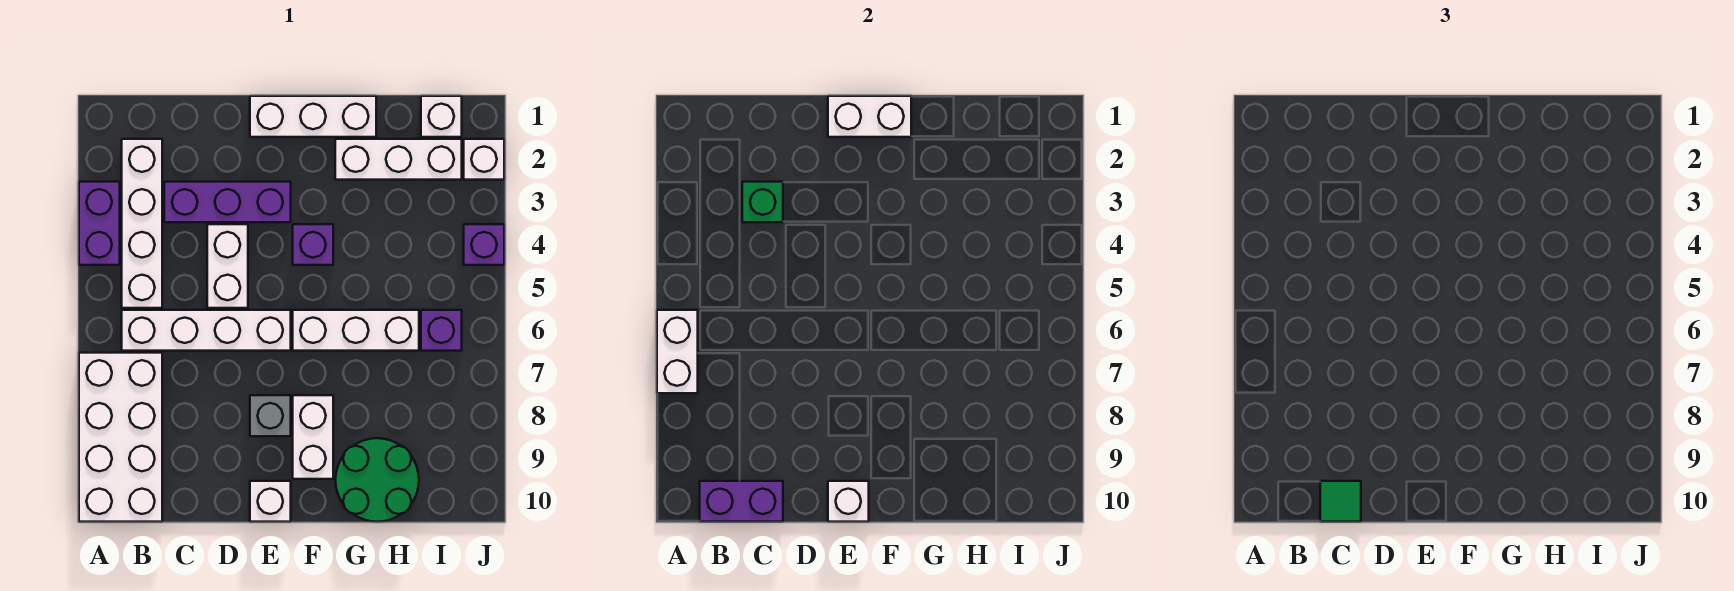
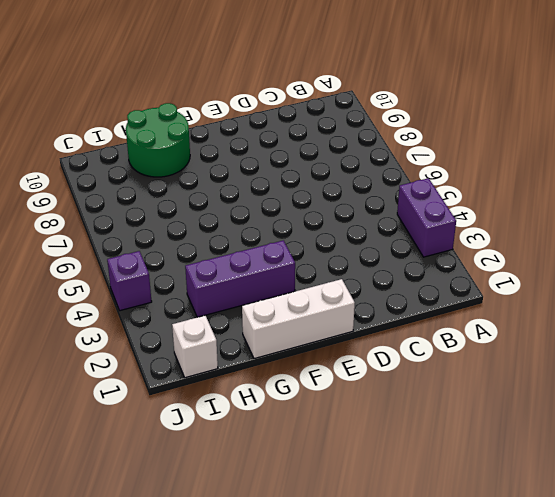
purple 1x3 brick [185,240,295,317] -> purple 1x3 brick moved to [164,182,291,222]
none -> white 2x4 brick [79,353,162,522]
none -> white 1x4 brick [122,139,162,308]
none -> white 1x4 brick [122,310,291,351]

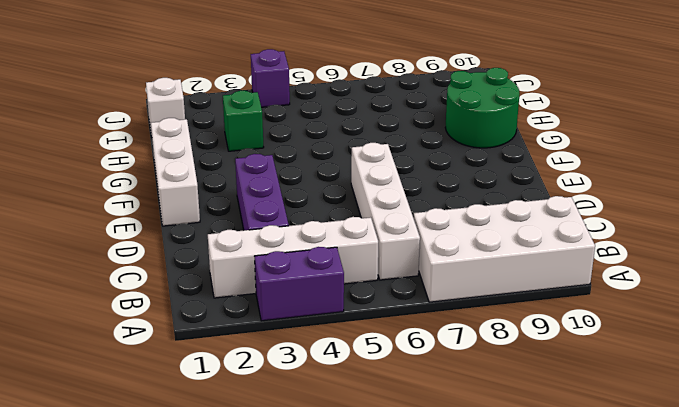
green 1x1 brick [223,91,264,151] -> green 1x1 brick moved to [742,182,783,222]
none -> white 1x2 brick [207,224,248,308]
none -> grey 1x1 brick [250,395,291,436]
none -> white 1x1 brick [250,481,291,522]

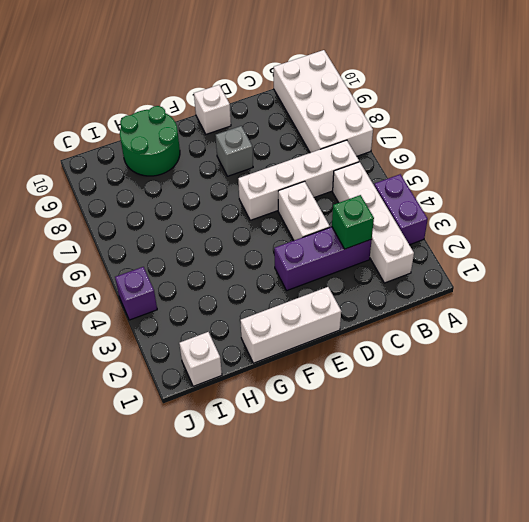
none -> purple 1x1 brick [293,224,333,265]
none -> white 1x3 brick [293,310,419,351]
none -> white 1x2 brick [293,395,333,479]

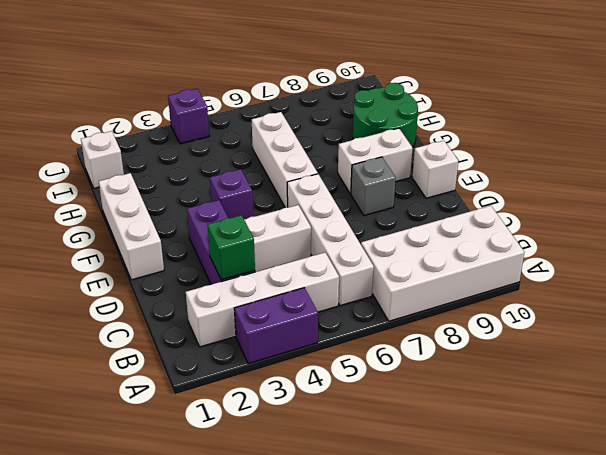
none -> white 1x3 brick [335,139,462,180]
none -> purple 1x1 brick [421,310,462,351]
none -> white 1x1 brick [464,139,504,180]

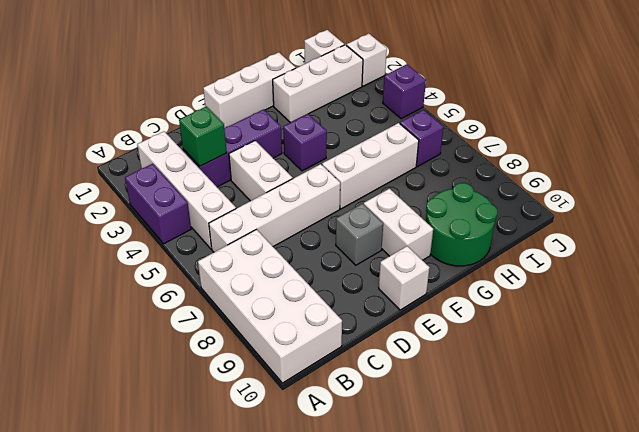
none -> white 1x2 brick [657,310,698,393]
none -> purple 1x2 brick [700,481,783,522]
none -> white 1x2 brick [828,96,911,137]

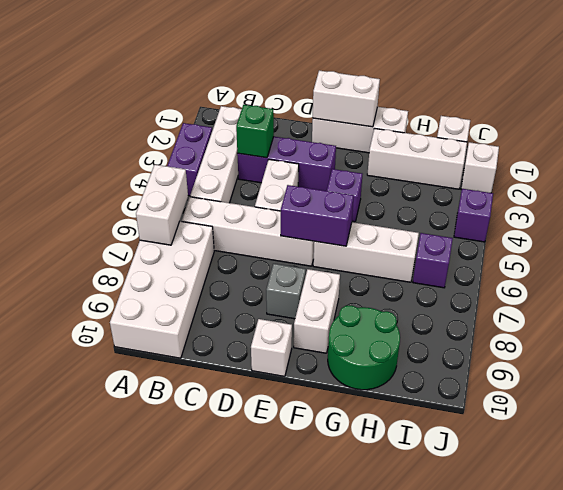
purple 1x2 brick [281,185,354,246] -> purple 1x2 brick moved to [700,481,783,522]
none -> white 1x1 brick [828,481,869,522]
none -> green 1x1 tile [1320,481,1361,522]

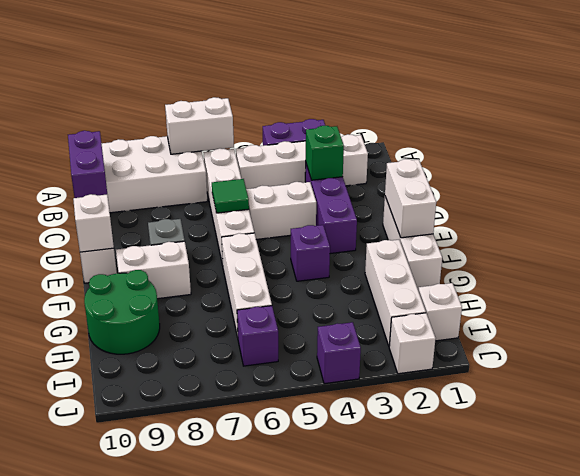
green 1x1 tile [212,179,249,213] -> green 1x1 tile moved to [1320,481,1361,522]

